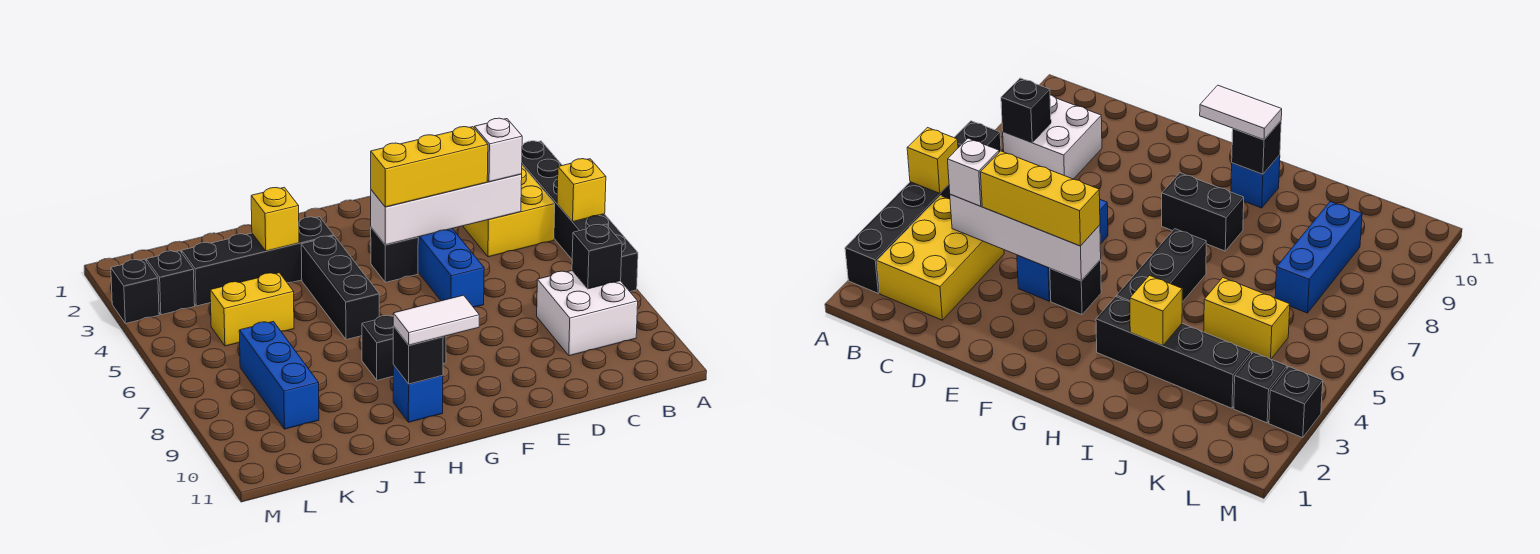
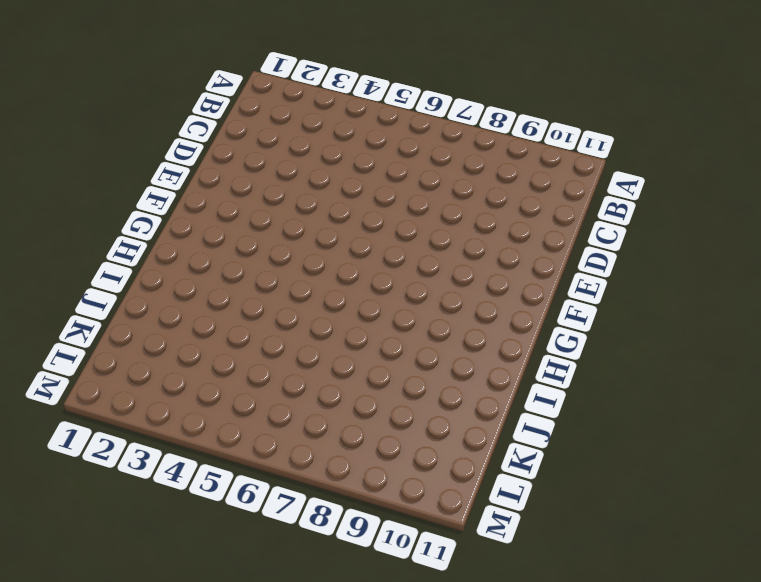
none -> black 1x6 brick [522,141,638,292]
none -> yellow 2x3 brick [463,166,555,257]
none -> white 2x2 brick [537,271,638,356]

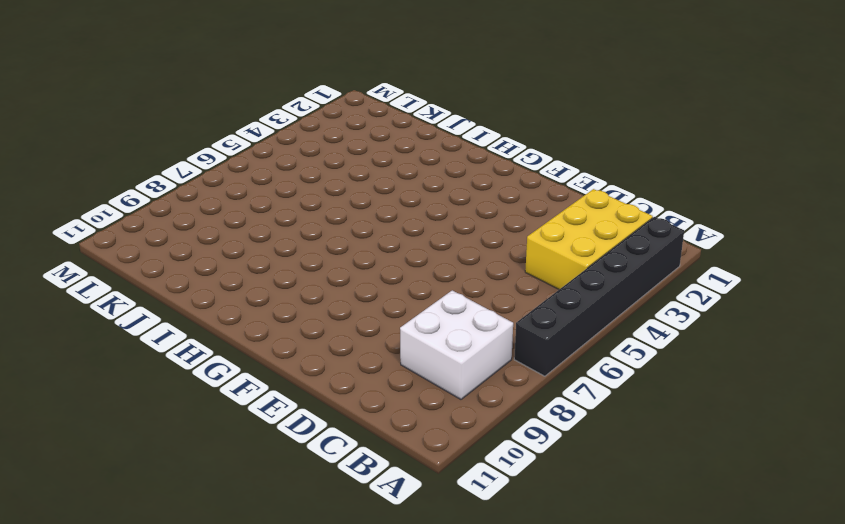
none -> blue 1x3 brick [418,229,484,307]
none -> black 1x1 brick [371,228,418,282]
none -> black 1x2 brick [362,315,446,380]

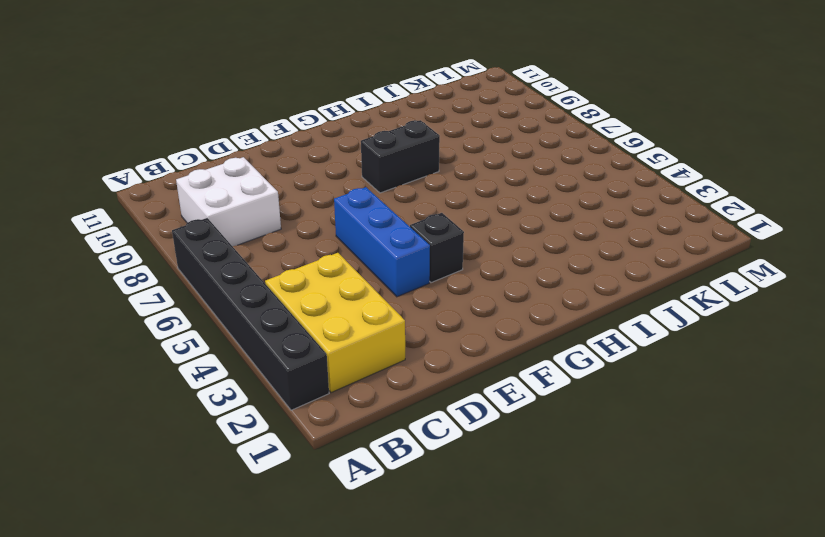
none -> black 1x4 brick [182,217,334,306]
none -> black 1x3 brick [301,236,379,340]
none -> blue 1x1 brick [393,365,443,422]

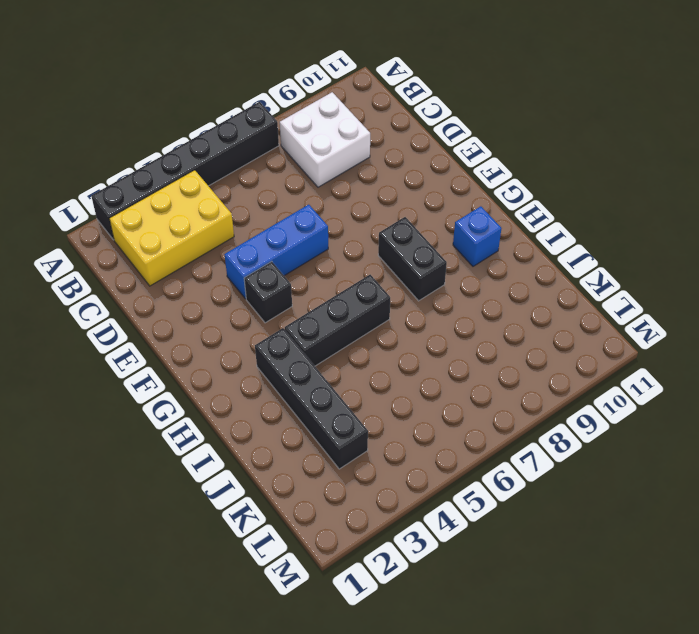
none -> yellow 1x2 brick [210,273,294,346]
none -> blue 1x3 brick [239,321,319,429]
none -> black 1x1 brick [146,251,195,315]

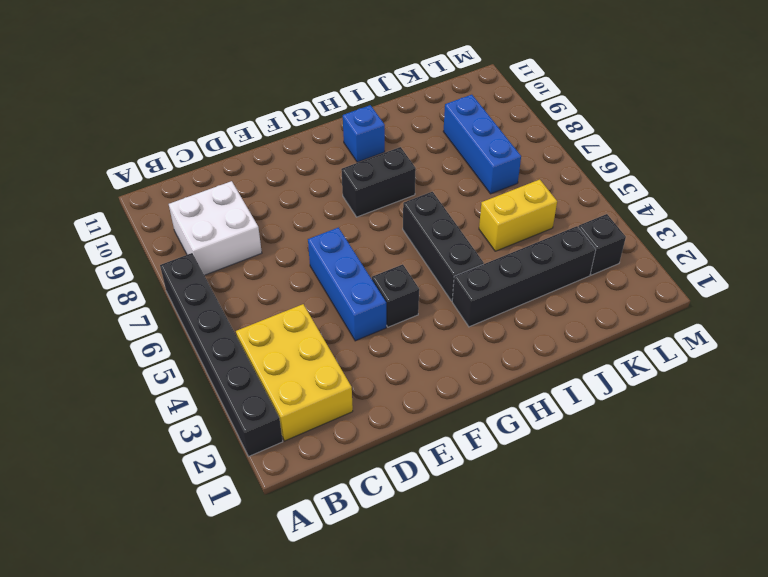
none -> black 1x1 brick [111,259,159,324]
none -> yellow 1x1 brick [557,159,606,222]
none -> black 1x1 brick [572,224,622,289]

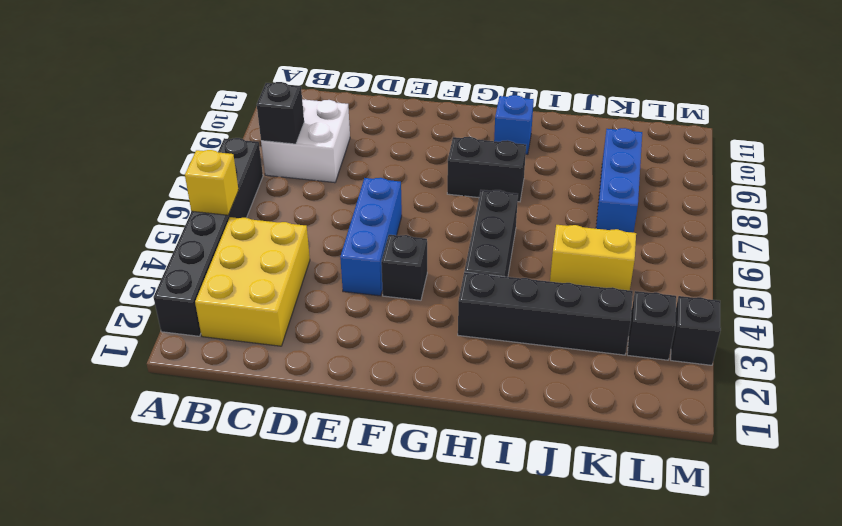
none -> white 1x4 brick [371,174,522,245]
none -> black 1x1 brick [393,326,443,384]
none -> yellow 1x1 brick [251,187,299,251]

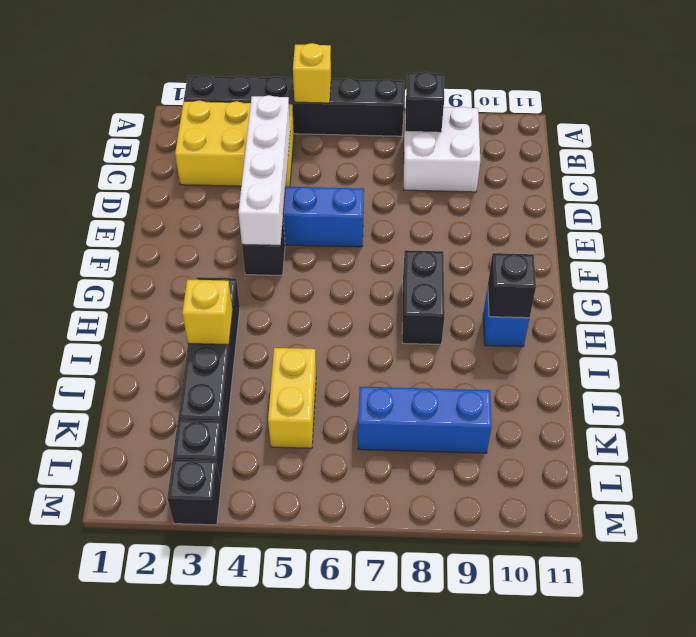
none -> black 1x3 brick [301,236,379,340]
none -> white 1x1 brick [474,118,522,182]
none -> yellow 1x3 brick [371,127,488,207]

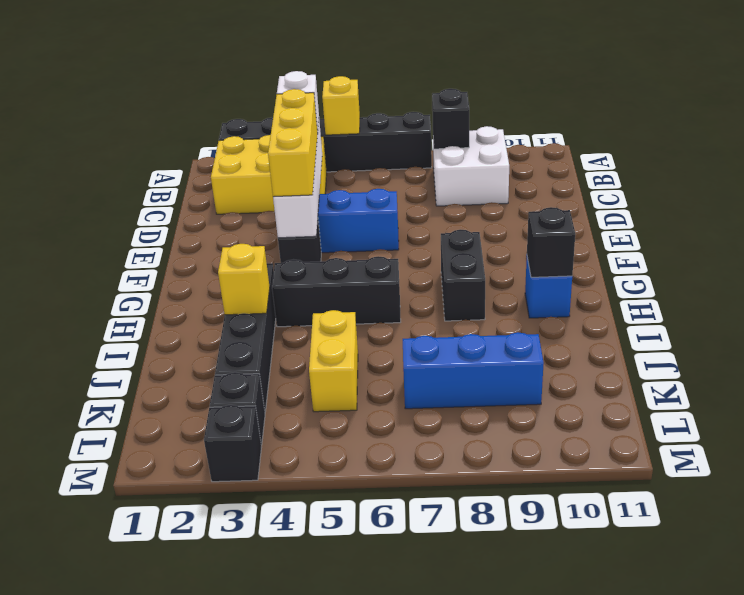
none -> white 1x2 tile [393,295,479,345]

